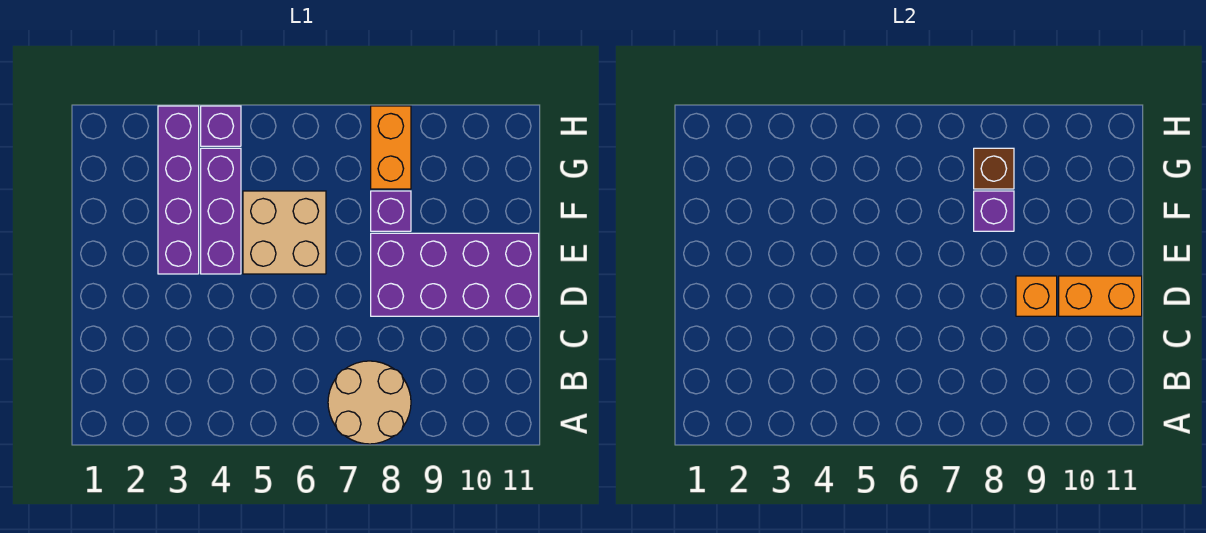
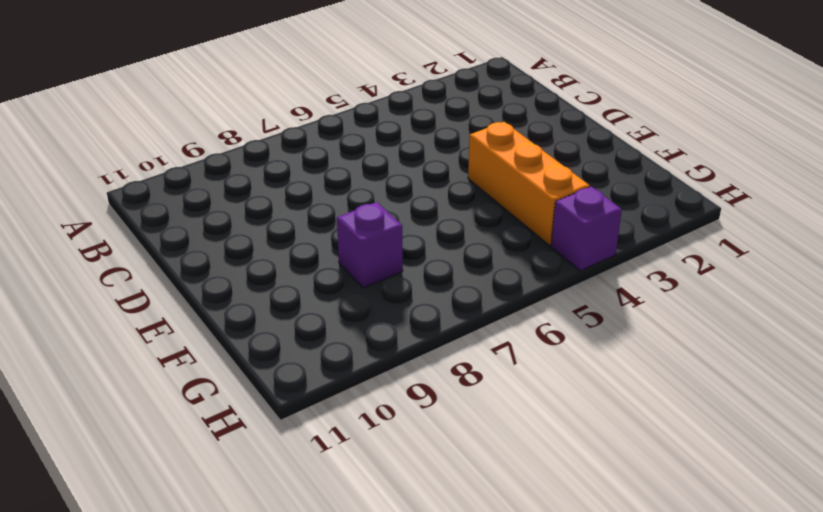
orange 1x3 brick [468,122,590,246] -> purple 1x3 brick [201,148,241,274]
none -> tan 2x2 round brick [328,361,411,444]
none -> purple 2x4 brick [371,233,539,316]
none -> purple 1x4 brick [158,106,199,274]

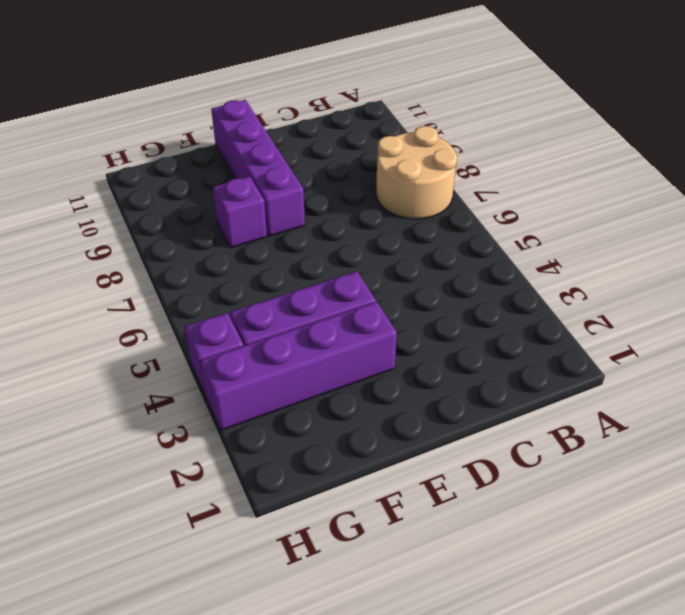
purple 1x4 brick [211,100,305,236] -> purple 2x4 brick [371,233,539,316]
none -> tan 2x2 brick [243,191,326,274]
none -> orange 1x2 brick [371,106,411,189]
none -> orange 1x1 brick [1016,276,1057,316]

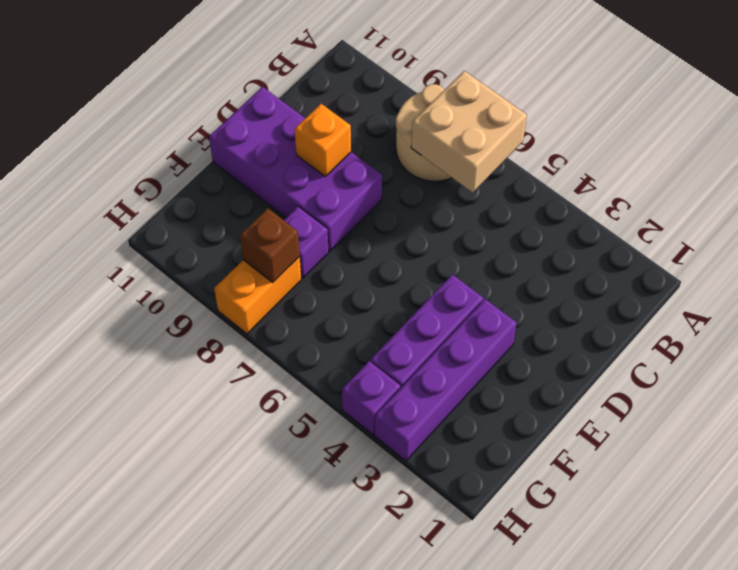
tan 2x2 brick [411,71,527,193] -> tan 2x2 brick moved to [243,191,326,274]
none -> orange 1x2 brick [1059,276,1142,316]
none -> purple 1x1 brick [974,191,1014,231]

